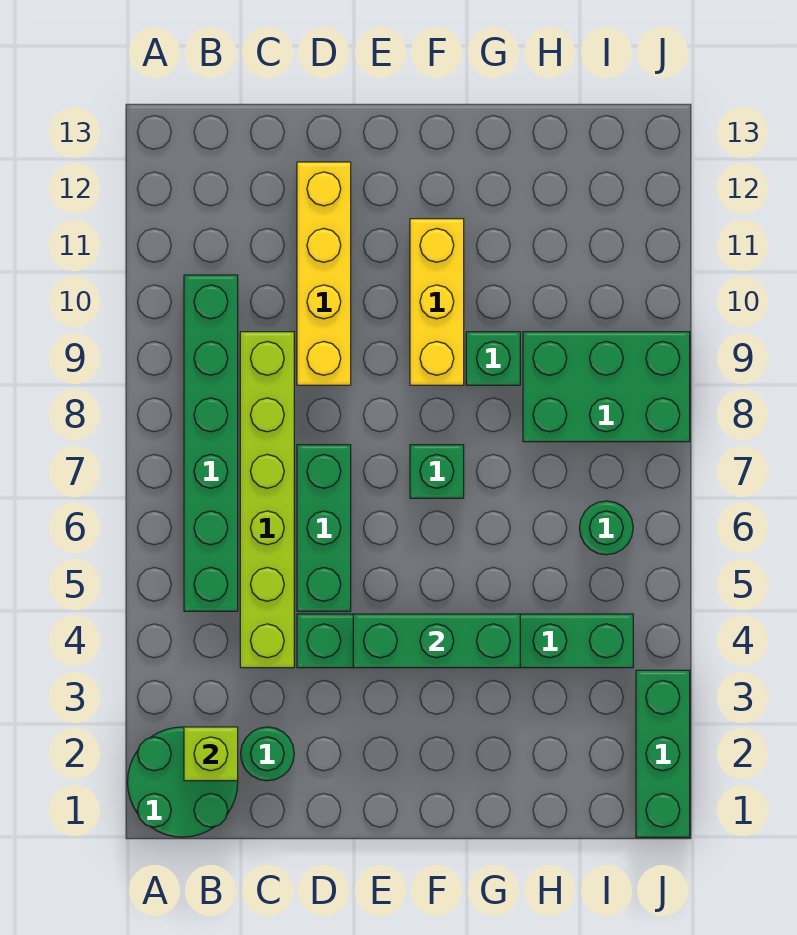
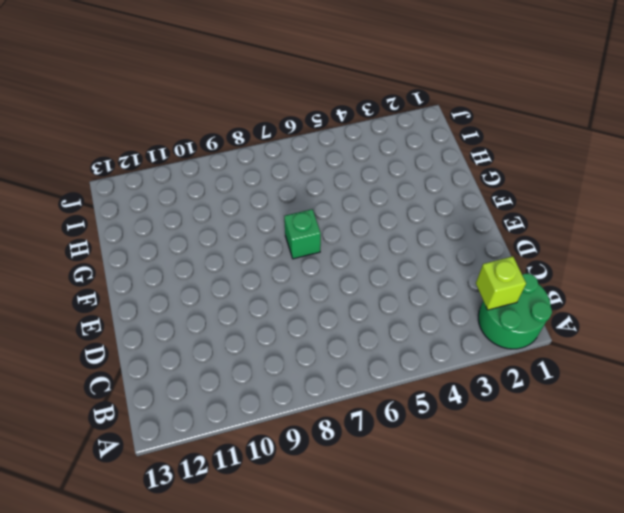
none -> green 1x6 brick [184,275,238,611]
none -> green 1x1 round brick [241,727,294,781]
none -> lime 1x6 brick [240,332,294,668]

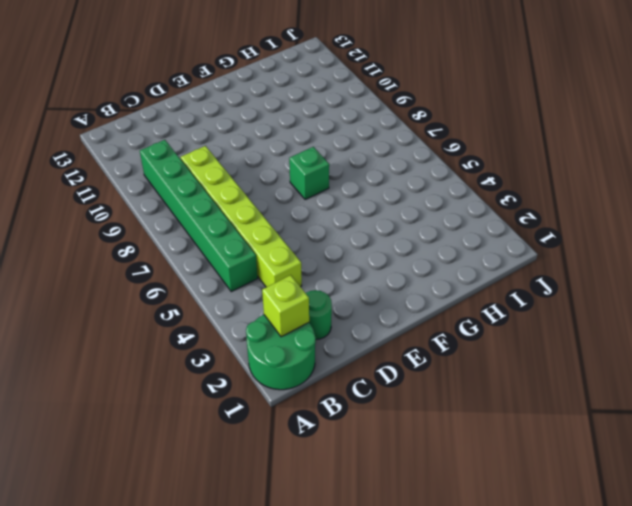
none -> green 1x6 brick [297,614,633,668]
none -> green 1x3 brick [297,445,351,611]
none -> yellow 1x4 brick [297,162,351,385]

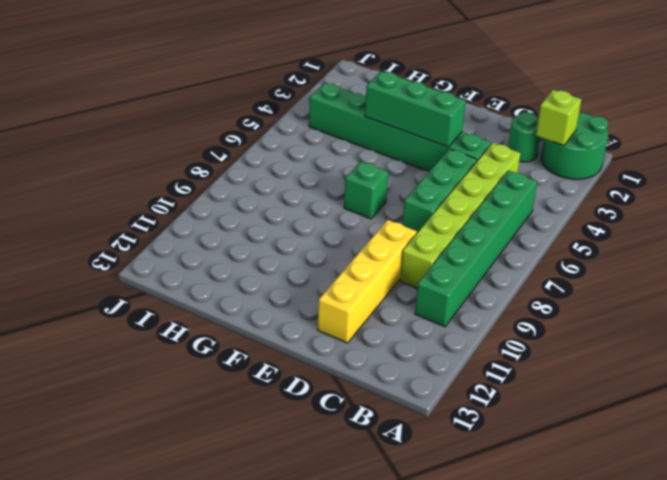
none -> yellow 1x3 brick [410,219,464,385]
none -> green 1x1 brick [466,332,520,385]
none -> green 2x3 brick [523,332,690,442]

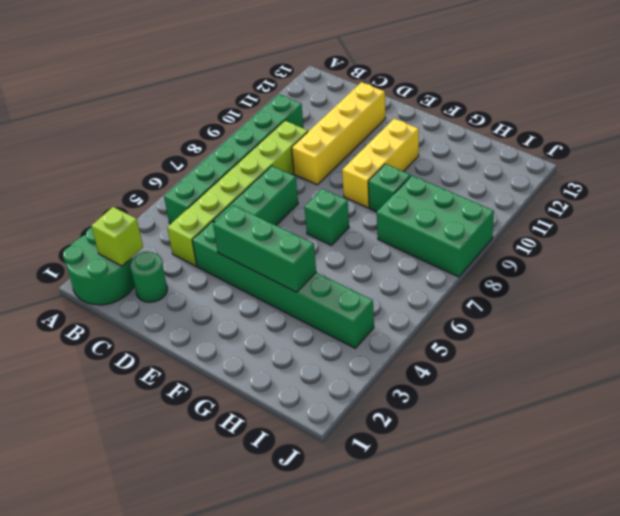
none -> green 1x1 round brick [580,501,633,555]
none -> green 1x3 brick [636,670,690,837]

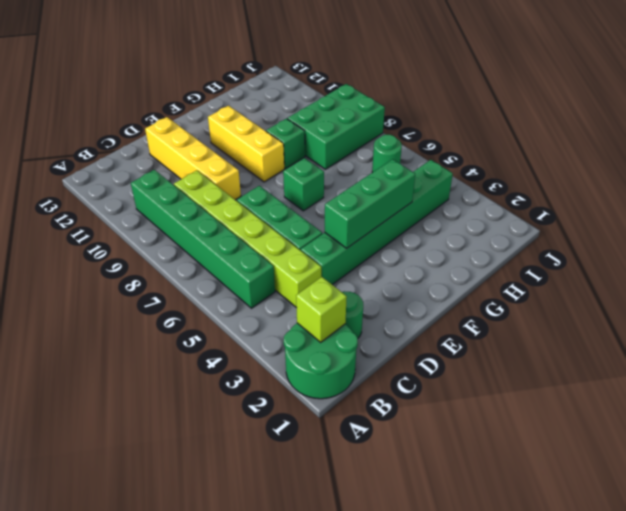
none -> green 1x3 brick [636,670,690,837]

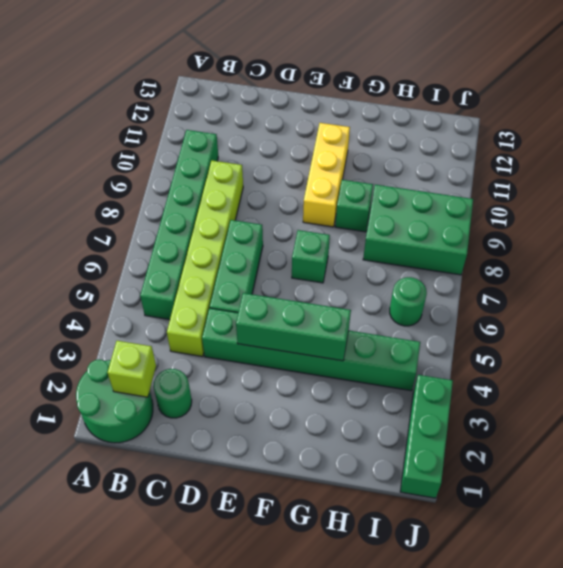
none -> yellow 1x4 brick [297,162,351,385]

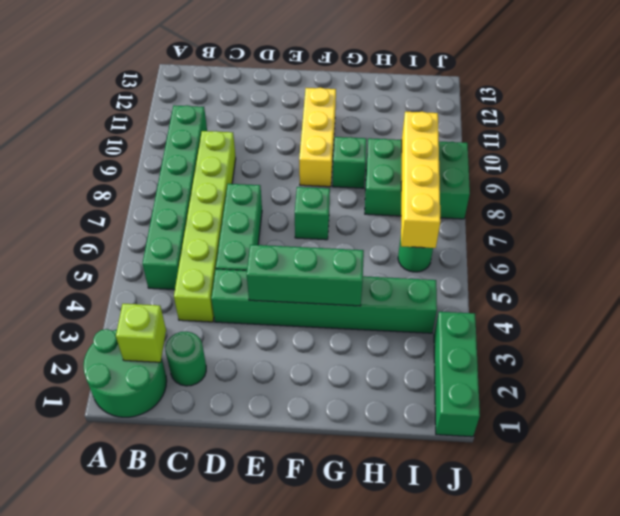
yellow 1x4 brick [401,112,441,248] -> yellow 1x4 brick moved to [297,162,351,385]

